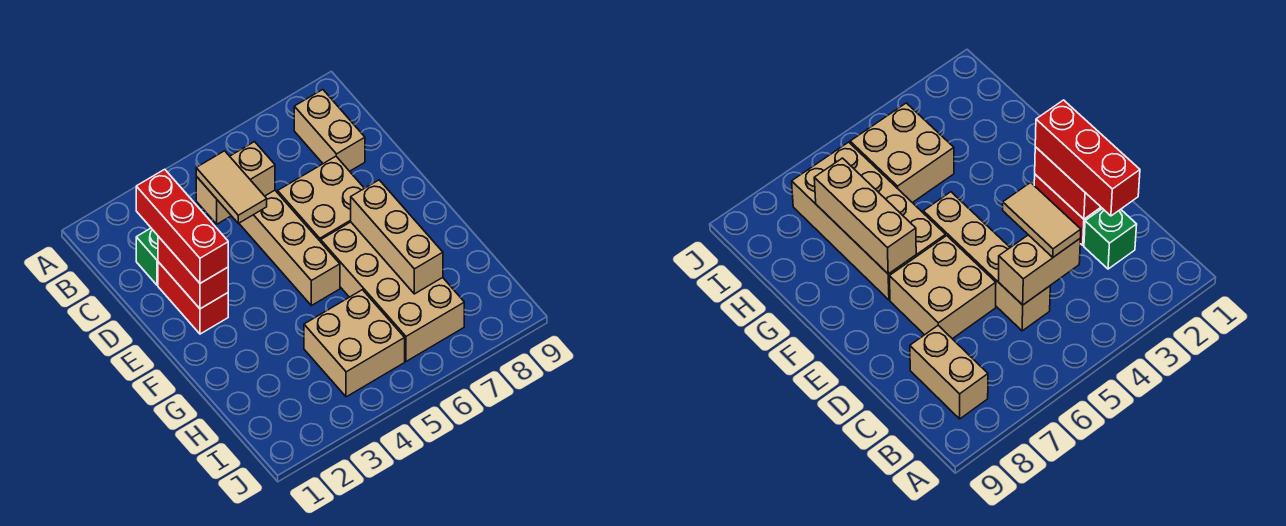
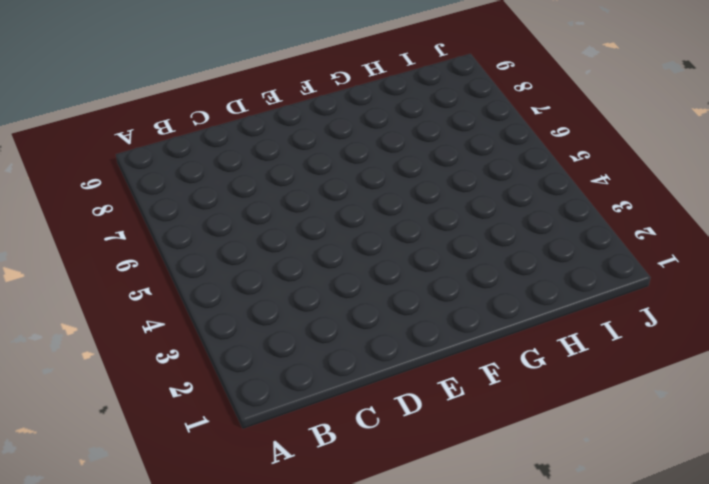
none -> tan 1x2 brick [294,90,365,171]
none -> green 1x1 brick [136,228,158,285]
none -> tan 1x4 brick [239,190,340,306]

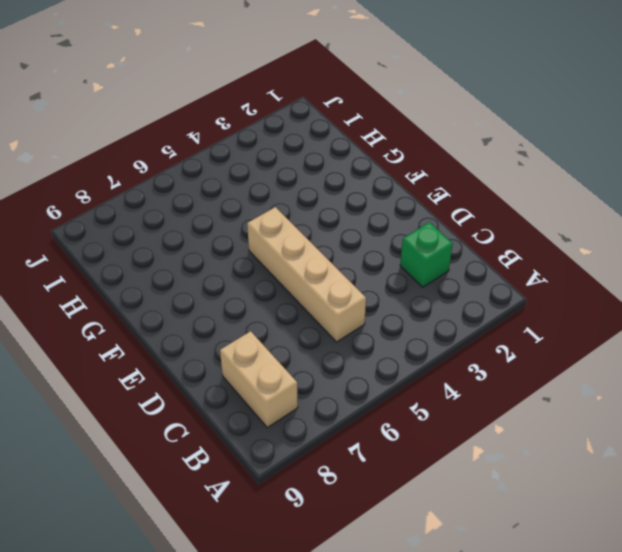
none -> red 1x2 brick [158,262,228,334]
none -> tan 2x2 brick [278,156,364,242]
none -> tan 2x4 brick [321,222,464,361]

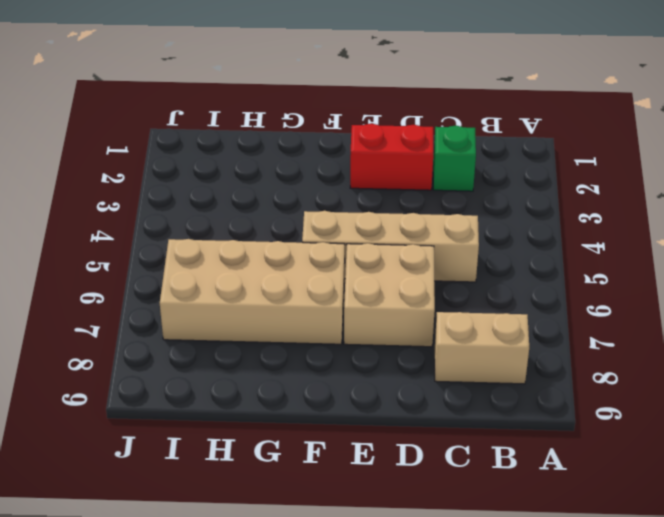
none -> tan 2x2 brick [304,290,405,397]
none -> tan 1x2 brick [196,142,275,224]
none -> red 1x2 brick [158,236,228,309]

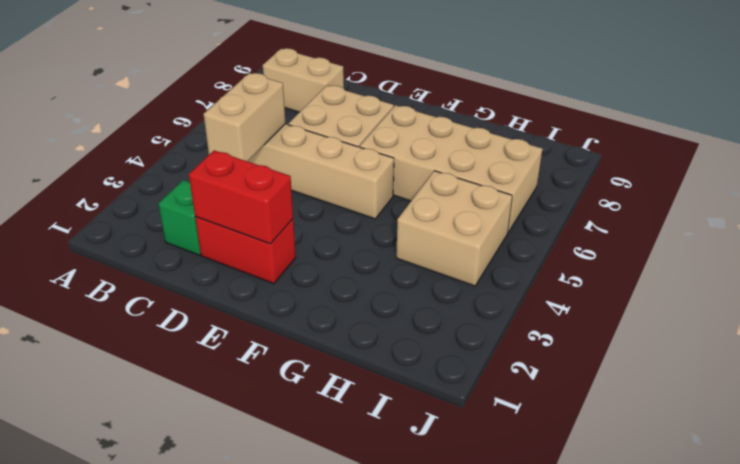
none -> tan 1x3 brick [351,180,443,294]
none -> red 1x3 brick [136,169,228,283]
none -> tan 1x2 tile [196,151,267,223]

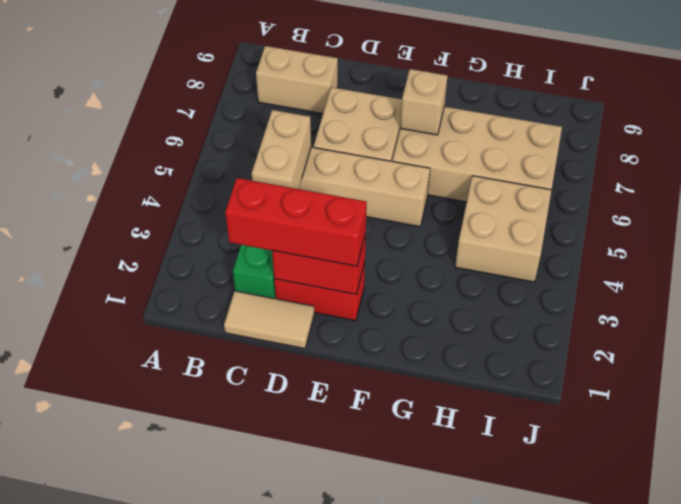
tan 1x2 tile [224,291,315,349] -> tan 1x2 tile moved to [196,151,267,223]
tan 1x1 brick [400,69,448,135] -> tan 1x3 brick [351,180,443,294]

